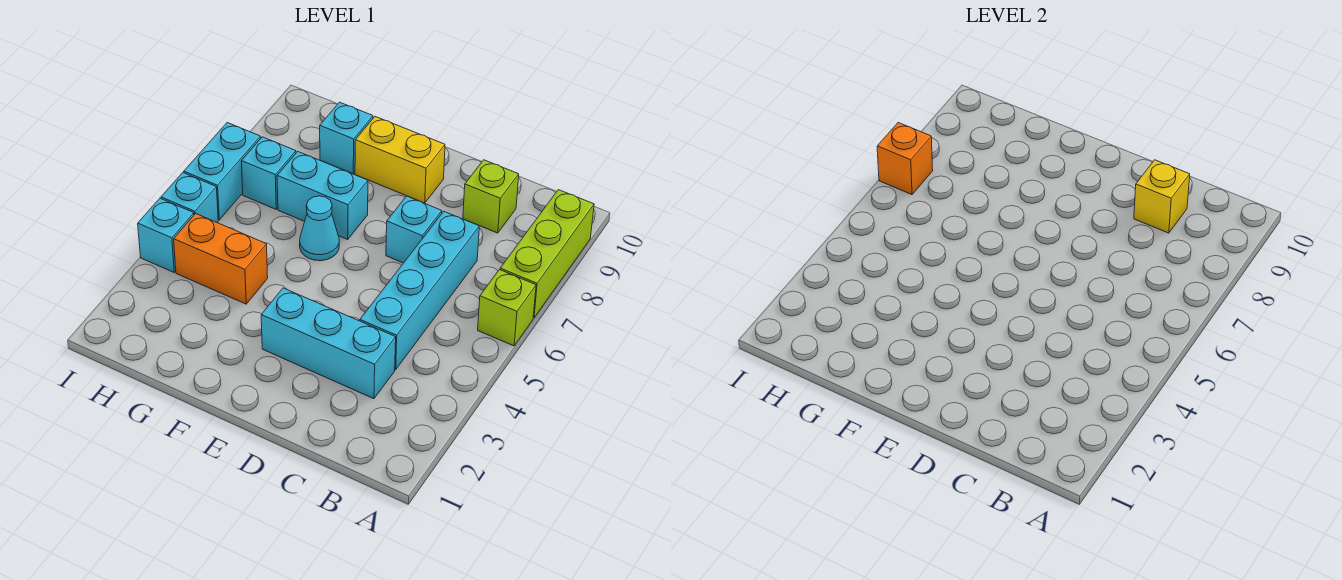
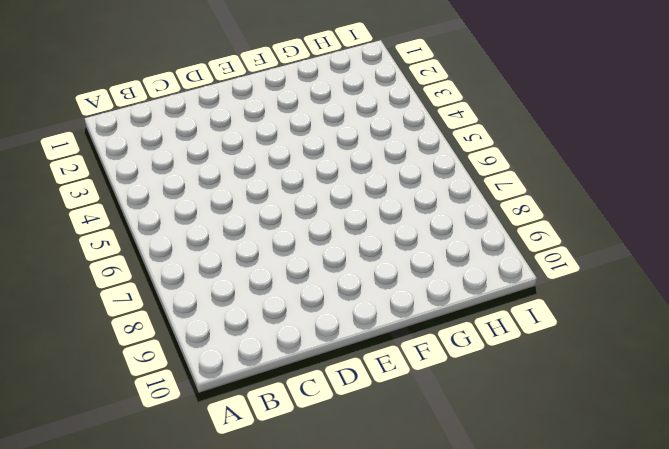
none -> lime 1x1 brick [478,270,536,346]
none -> lime 1x3 brick [500,190,594,318]
none -> cyan 1x3 brick [261,288,396,399]

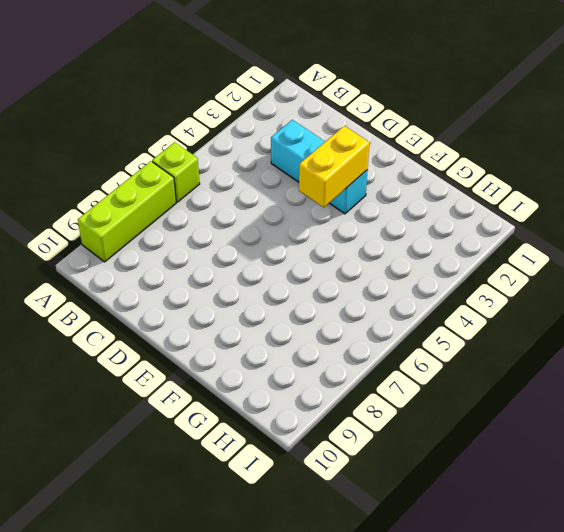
yellow 1x2 brick [299,126,369,208] -> yellow 1x2 brick turned to [355,117,445,203]
none -> cyan 1x4 brick [360,212,479,370]
none -> lime 1x1 brick [463,160,519,233]
none -> cyan 1x1 brick [386,196,442,263]

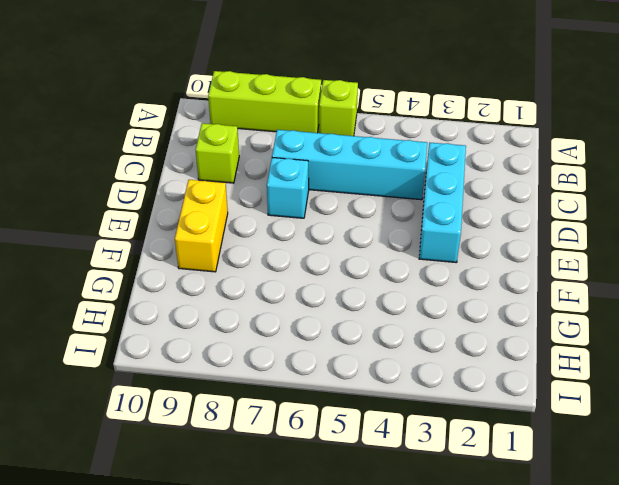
none -> cyan 1x1 cone [300,196,339,261]
none -> cyan 1x2 brick [277,152,368,239]
none -> orange 1x2 brick [174,214,268,304]

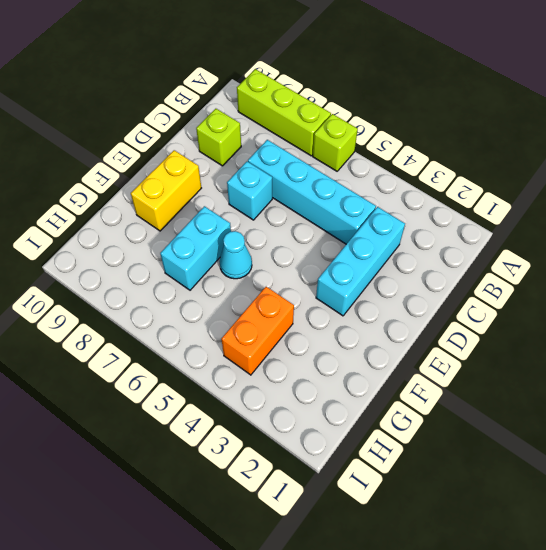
none -> cyan 1x1 brick [320,102,373,174]
none -> cyan 1x1 brick [241,137,296,209]
none -> cyan 1x1 brick [138,198,194,272]

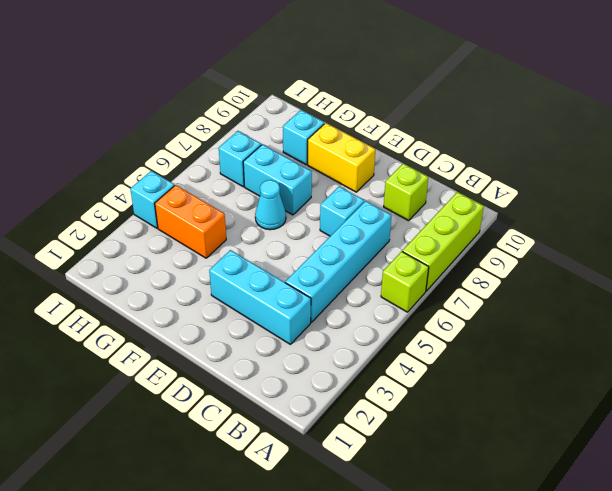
none -> cyan 1x1 brick [161,173,218,222]
none -> cyan 1x2 brick [184,123,261,220]
none -> yellow 1x1 brick [1134,160,1190,233]

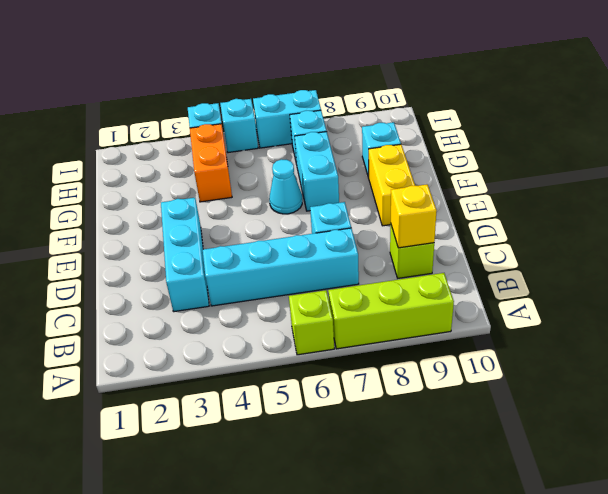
none -> orange 1x1 brick [877,123,933,195]

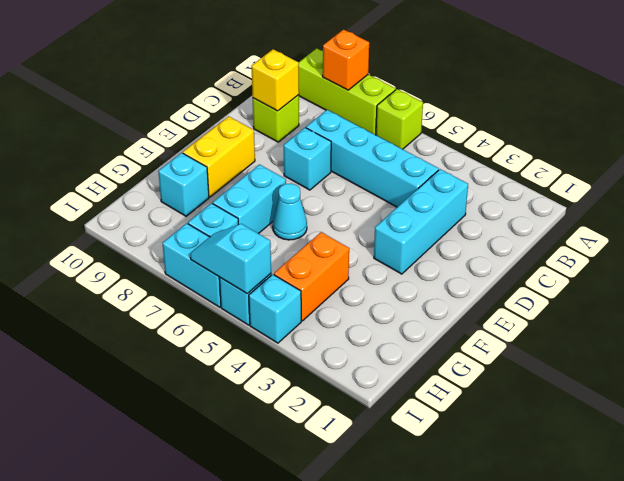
orange 1x1 brick [323,30,369,90] -> orange 1x1 brick moved to [877,123,933,195]
cyan 1x2 slope [190,224,271,294] -> none

